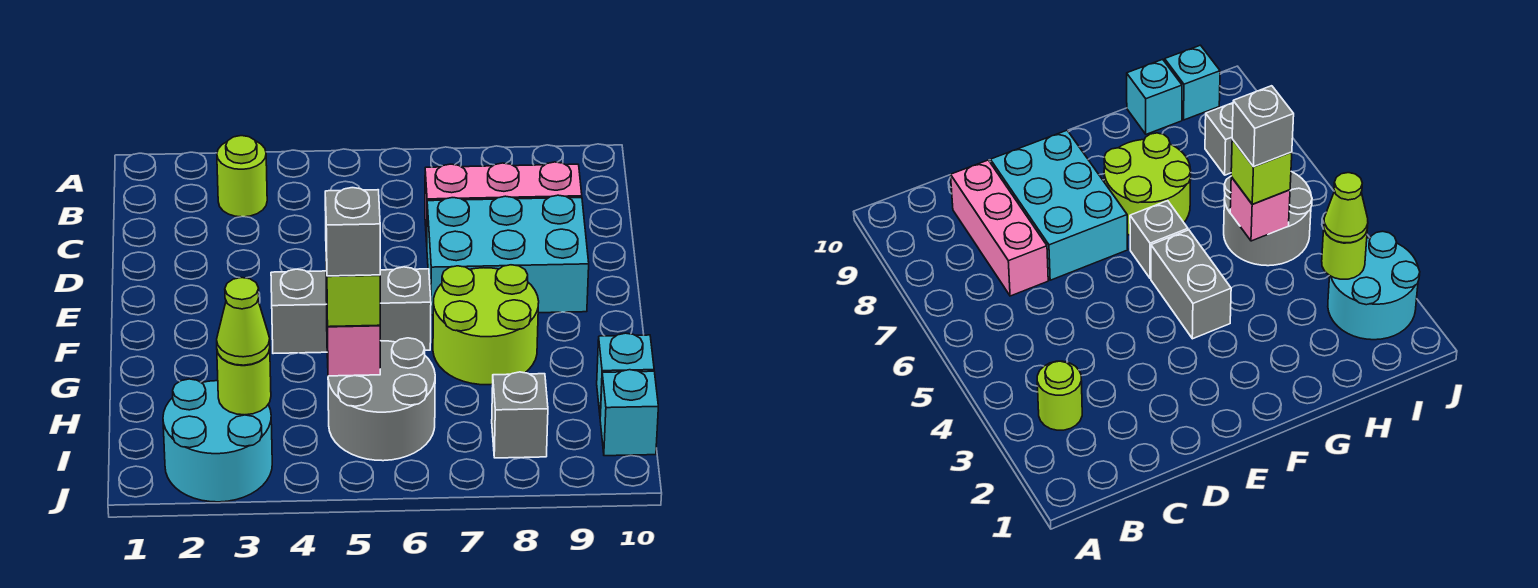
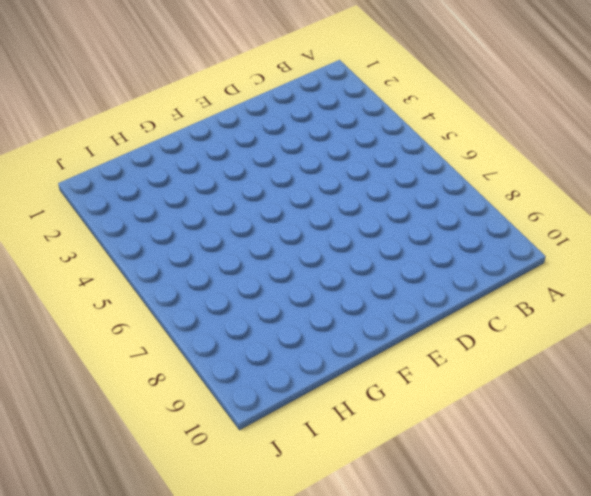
none -> lime 1x1 round brick [217,136,267,217]
none -> pink 1x3 brick [425,162,582,242]
none -> cyan 2x3 brick [427,195,589,315]

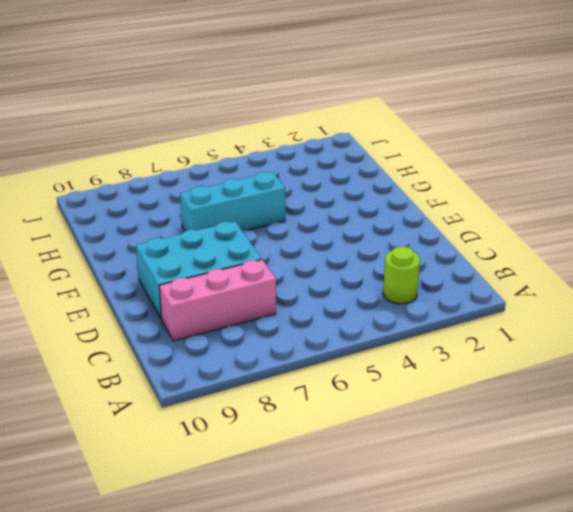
cyan 1x3 brick [180,172,285,231] -> lime 2x2 round brick [433,265,539,385]
none -> grey 1x2 brick [271,269,327,354]
none -> grey 1x1 brick [380,267,431,350]
none -> grey 2x2 round brick [328,338,435,461]

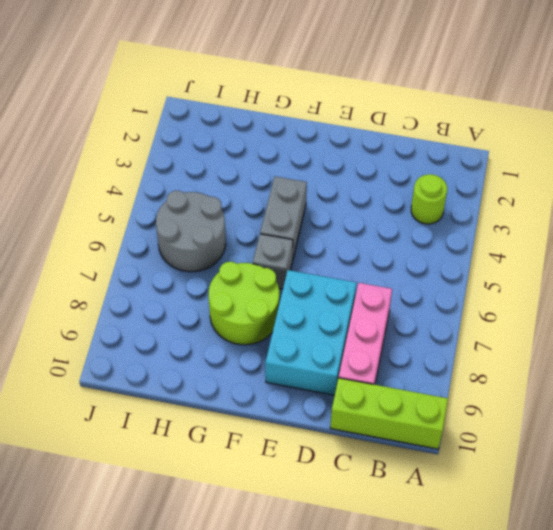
lime 1x3 brick [330,378,448,449] -> none
none -> cyan 1x1 brick [597,333,654,416]
none -> cyan 2x2 round brick [163,379,272,502]
none -> grey 1x1 brick [492,372,548,458]

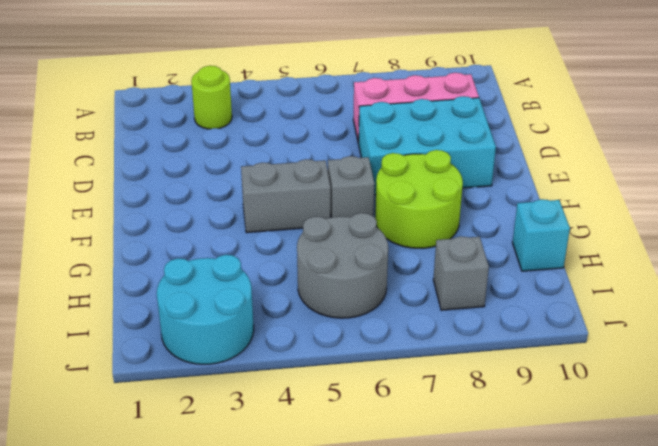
none -> cyan 1x1 brick [600,370,658,456]
none -> pink 1x1 brick [326,296,380,376]
none -> lime 1x1 round brick [217,349,271,415]

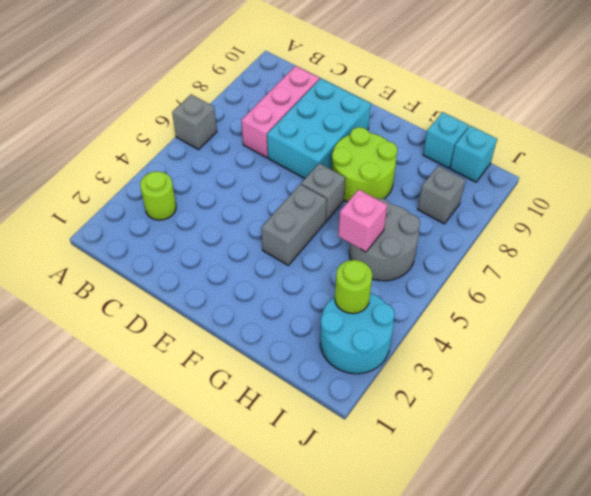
grey 1x1 brick [172,94,217,150] -> grey 1x1 brick moved to [325,188,380,276]
none -> lime 1x1 brick [326,261,380,327]
none -> lime 1x1 cone [217,278,270,365]

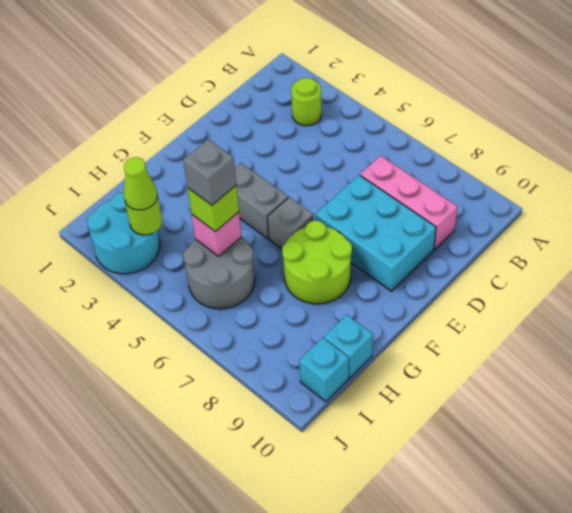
none -> grey 1x1 brick [492,372,548,458]

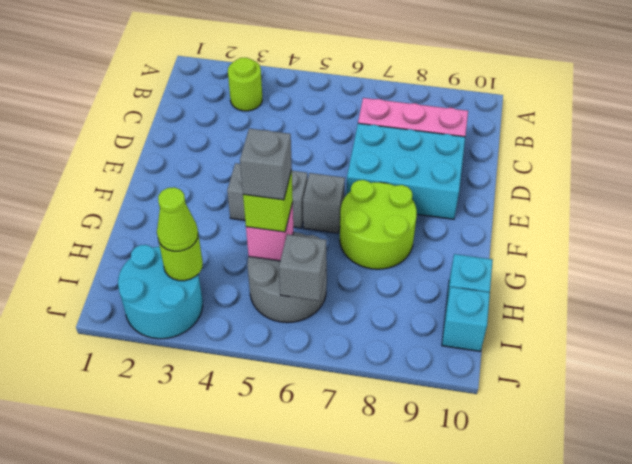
grey 1x1 brick [279,234,327,301] -> grey 1x1 brick moved to [492,372,548,458]

